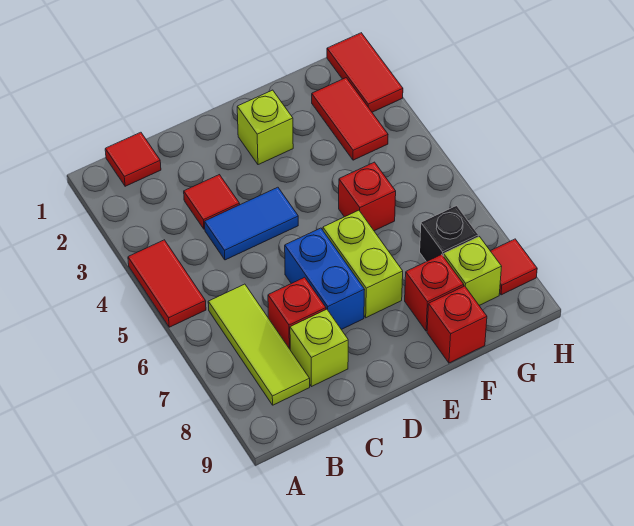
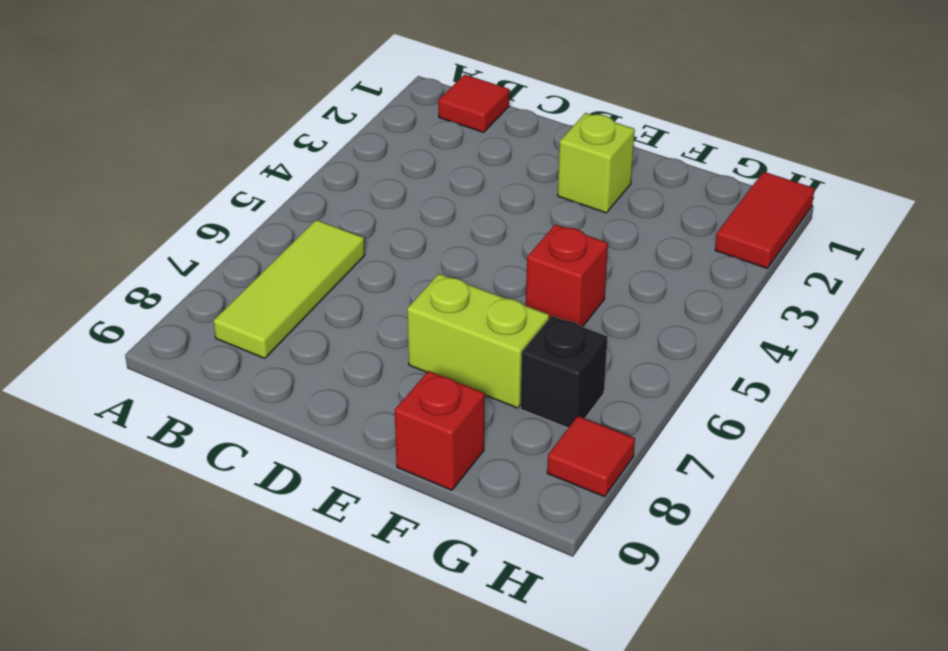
lime 1x2 brick [407,274,549,408] -> lime 1x2 brick turned to [323,210,403,318]
none -> red 1x2 tile [128,240,206,327]
none -> red 1x1 tile [184,175,240,229]
none -> blue 1x2 tile [205,187,298,260]

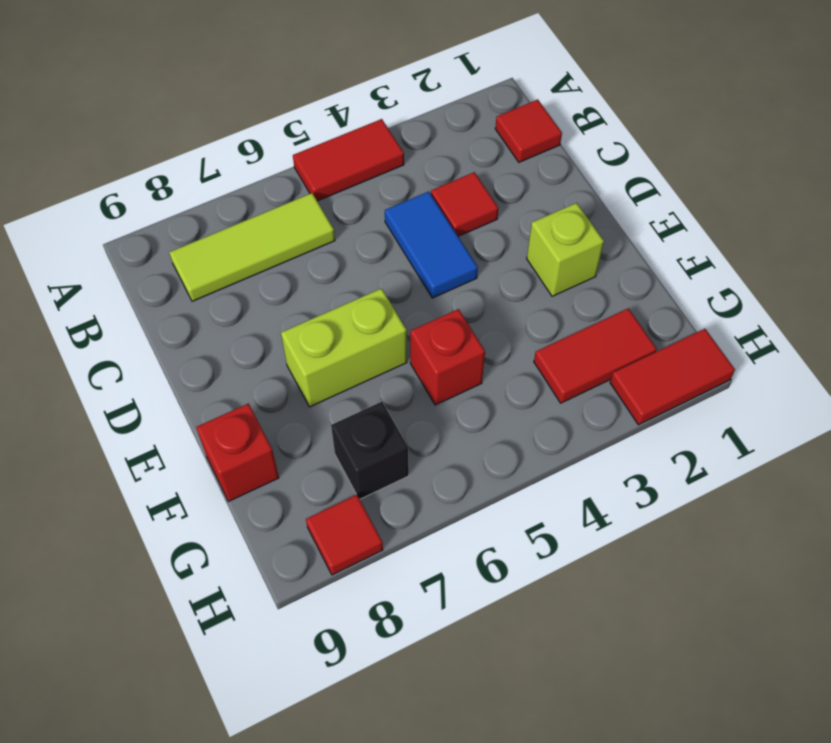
none -> red 1x1 brick [268,277,326,349]
none -> lime 1x1 brick [290,309,348,387]
none -> blue 1x2 brick [285,228,365,330]

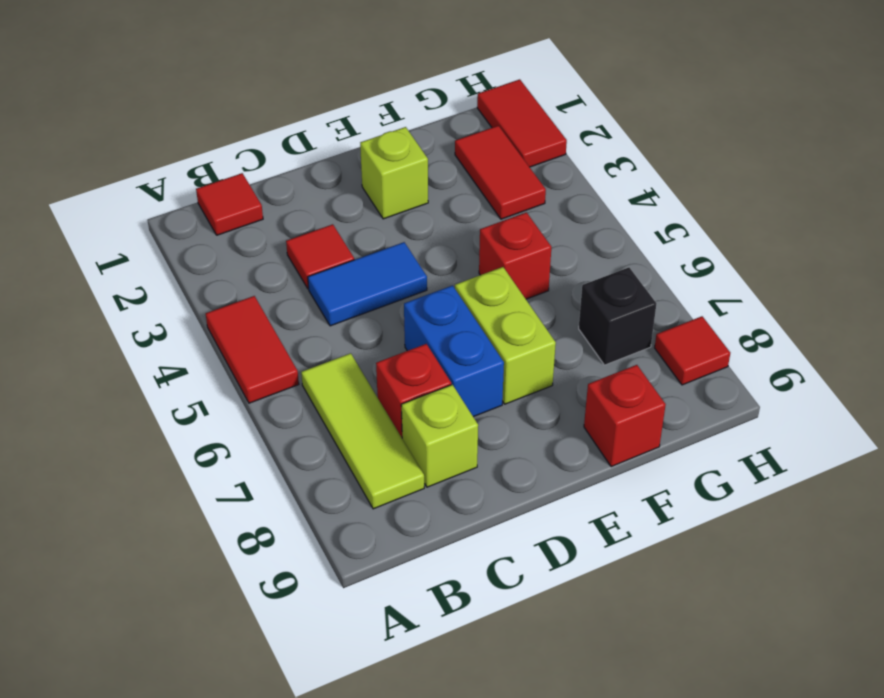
none -> red 1x1 brick [405,255,464,331]
none -> lime 1x1 brick [444,237,502,305]

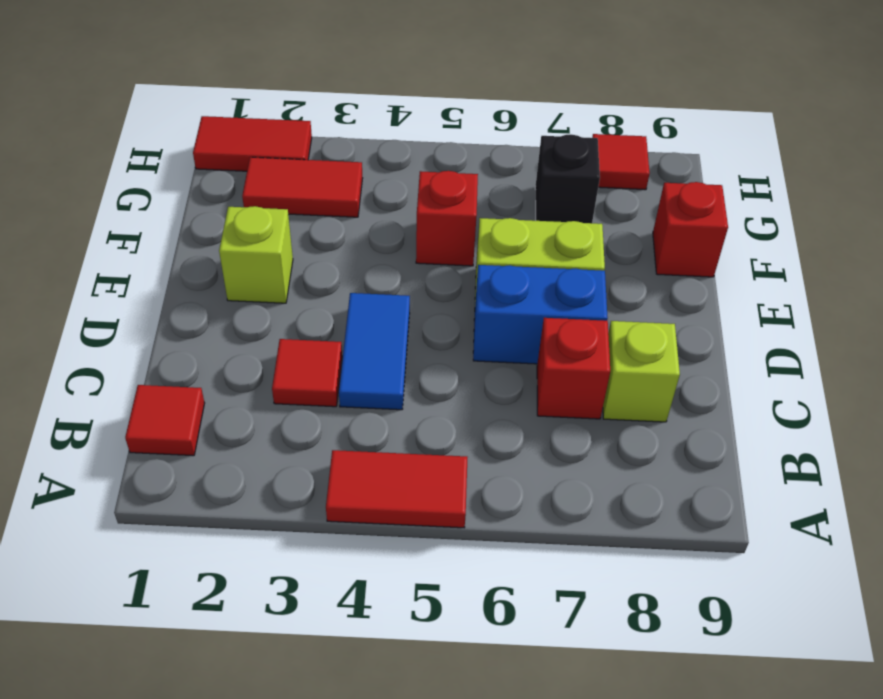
none -> lime 1x3 tile [208,284,310,405]
none -> red 1x1 brick [405,255,464,331]
none -> lime 1x1 brick [444,237,502,305]

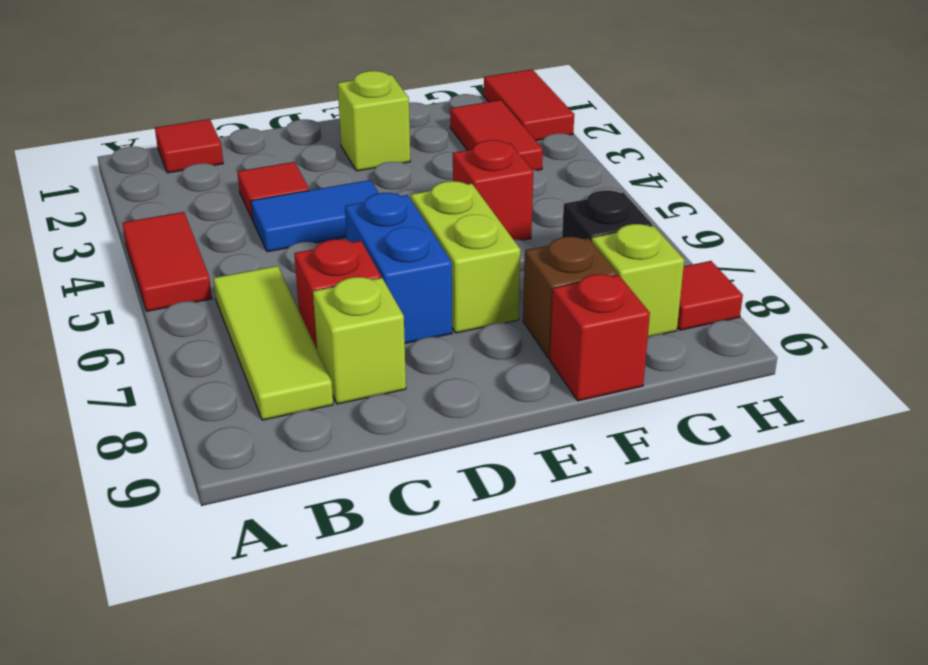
brown 1x1 brick [523,237,617,358] -> red 1x1 brick [405,255,464,331]

